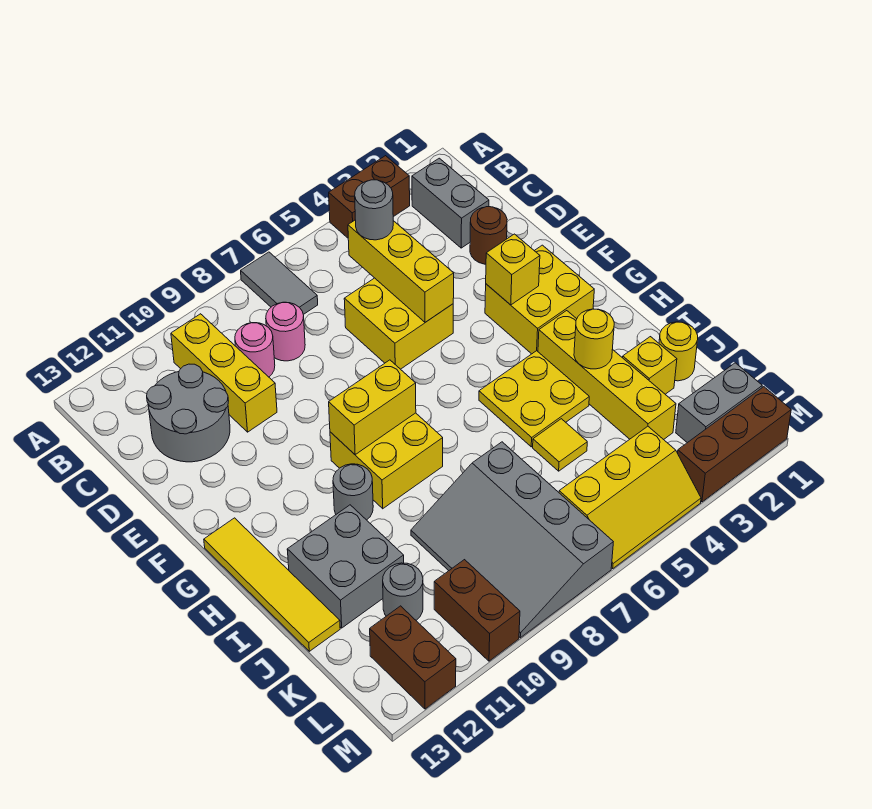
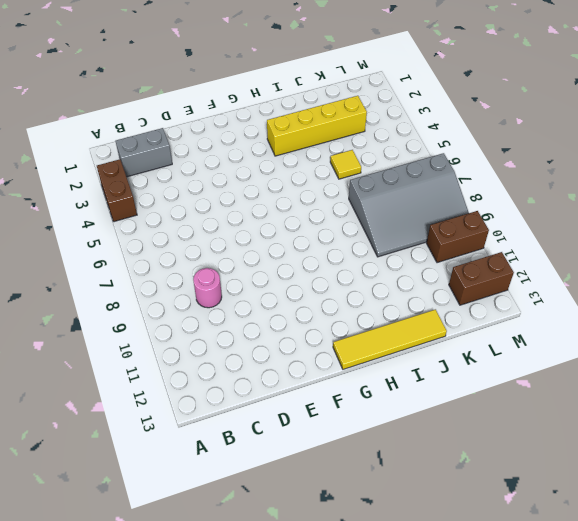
none -> grey 1x2 tile [241,252,318,315]
none -> yellow 1x3 brick [171,314,277,432]
none -> pink 1x1 round brick [266,302,305,361]
none -> grey 2x2 round brick [147,364,230,462]

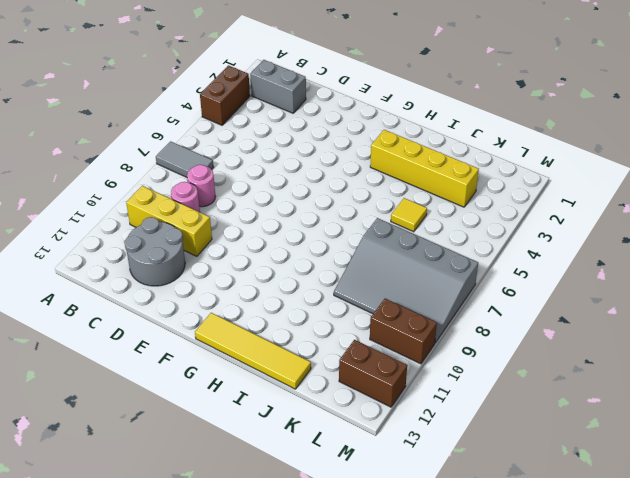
none -> brown 1x1 round brick [470,207,507,264]
none -> yellow 2x2 brick [344,278,453,369]
none -> yellow 2x2 brick [485,245,594,354]
none -> yellow 2x2 brick [330,413,443,509]

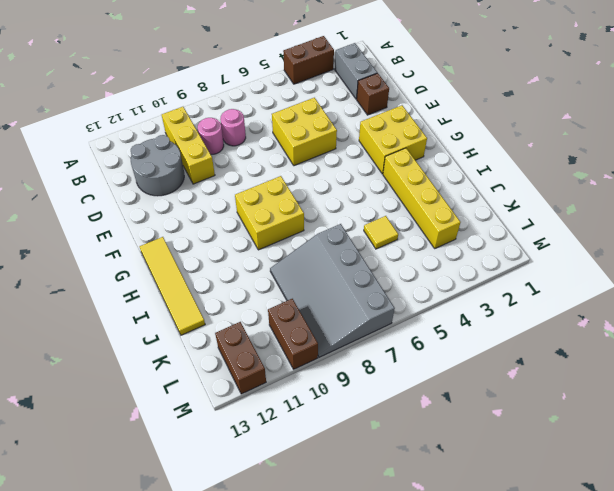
brown 1x1 brick [357,73,389,115] -> brown 1x1 round brick [470,207,507,264]
none -> grey 1x2 tile [241,252,318,315]
none -> yellow 2x2 plate [479,351,589,447]
none -> grey 1x1 round brick [333,464,373,520]
none -> grey 2x2 brick [287,505,404,628]

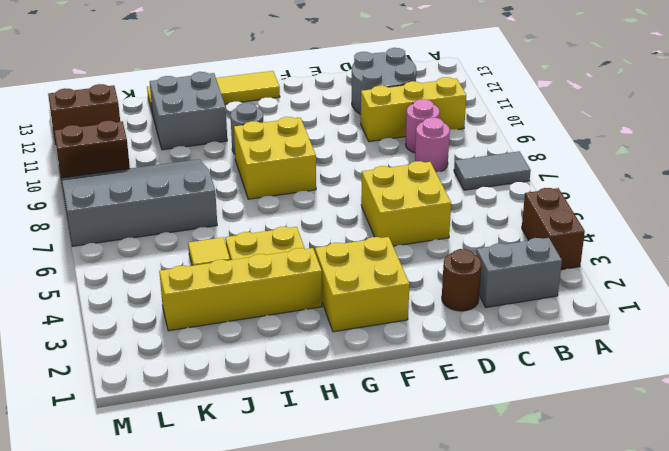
none -> yellow 1x1 round brick [659,322,698,381]
none -> yellow 1x1 brick [623,337,677,394]
none -> grey 1x1 round brick [383,563,423,620]
none -> grey 1x2 brick [676,363,762,443]

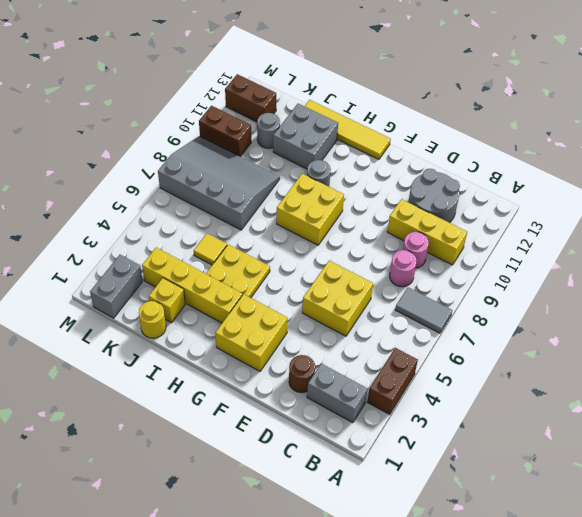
none -> yellow 2x3 slope [559,426,701,568]
none -> brown 1x3 brick [678,387,791,502]
none -> yellow 1x3 brick [348,220,454,322]
none -> yellow 1x1 brick [486,234,540,305]

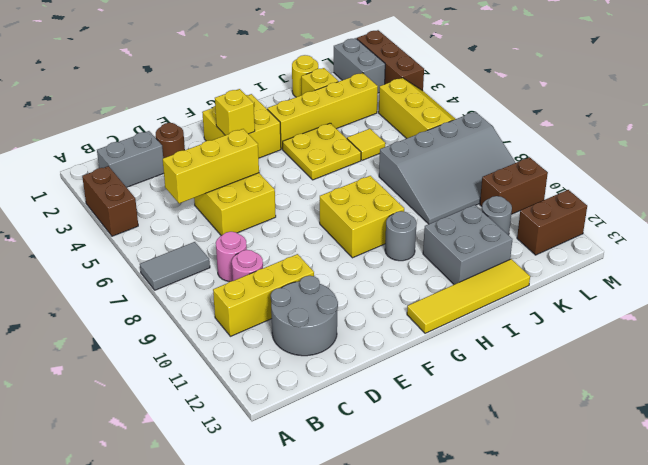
none -> yellow 1x2 brick [329,360,416,455]
none -> yellow 1x1 round brick [574,309,614,369]
none -> grey 1x1 round brick [355,180,393,240]

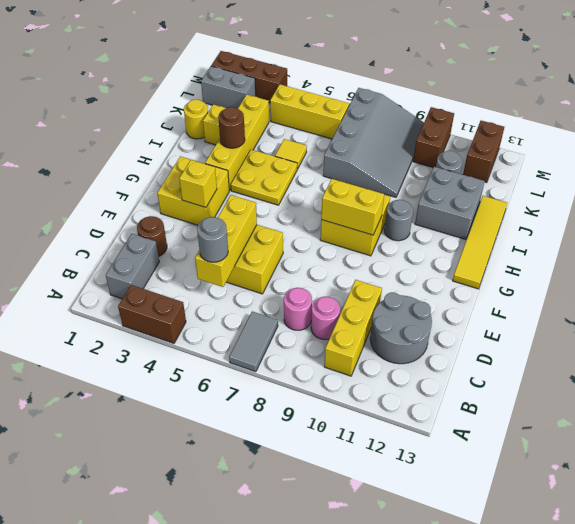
brown 1x1 round brick [218,107,245,148] -> yellow 1x1 round brick [574,309,614,369]

